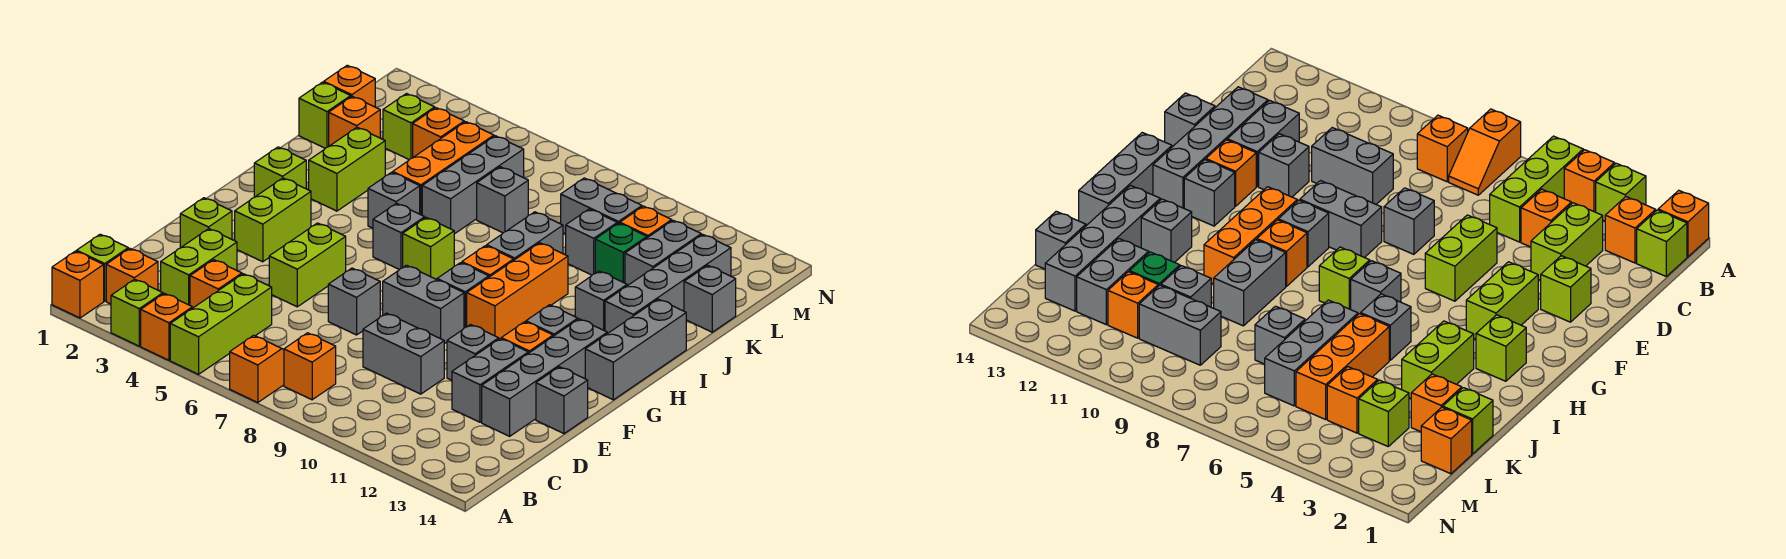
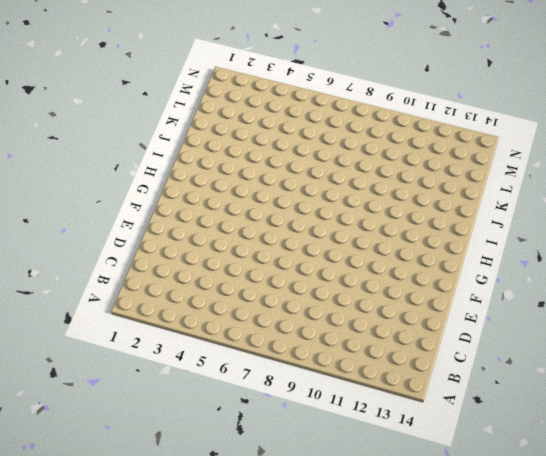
none -> orange 1x1 brick [52,251,104,318]
none -> lime 1x1 brick [111,279,163,346]
none -> orange 1x1 brick [141,293,192,360]
none -> lime 1x3 brick [170,274,272,374]

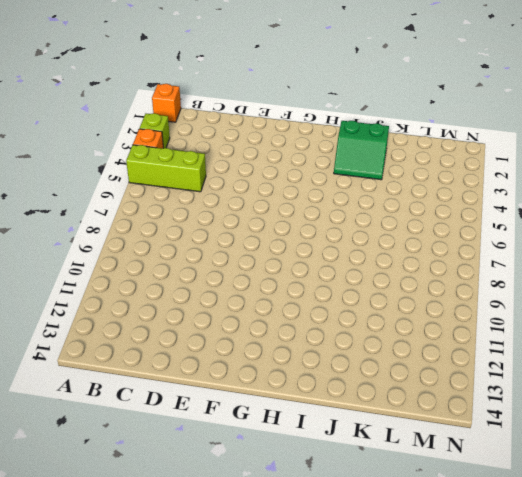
green 2x2 slope [334,121,389,180] -> lime 1x2 brick [309,127,385,211]
none -> orange 1x2 slope [230,335,284,403]
none -> lime 1x1 brick [77,234,128,301]
none -> orange 1x1 brick [106,248,158,304]
none -> orange 1x1 brick [284,333,336,400]

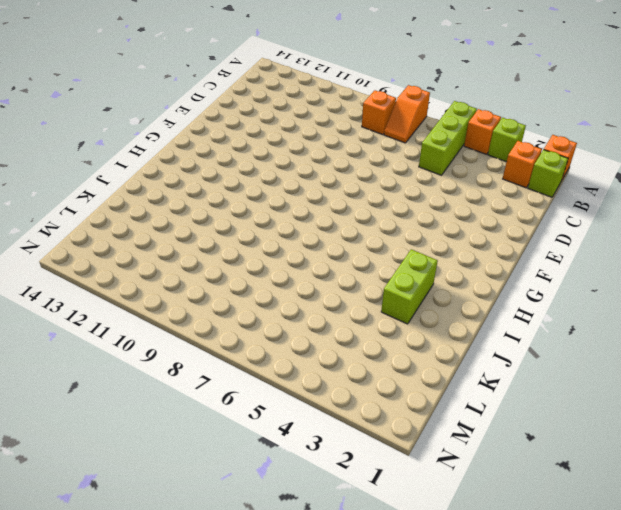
none -> lime 1x2 brick [161,229,237,305]
none -> orange 1x1 brick [190,260,242,308]
none -> grey 1x2 brick [363,313,444,394]
none -> grey 1x2 brick [452,339,528,422]

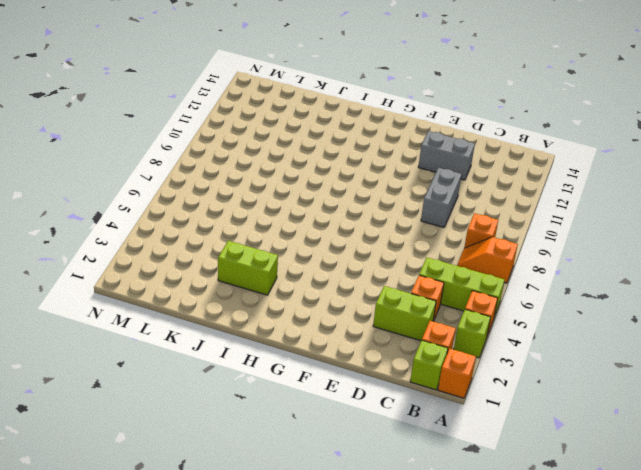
none -> grey 1x4 brick [482,319,607,436]
none -> lime 1x1 brick [180,198,232,248]
none -> lime 1x2 brick [269,223,346,307]
none -> grey 1x1 brick [328,268,380,335]

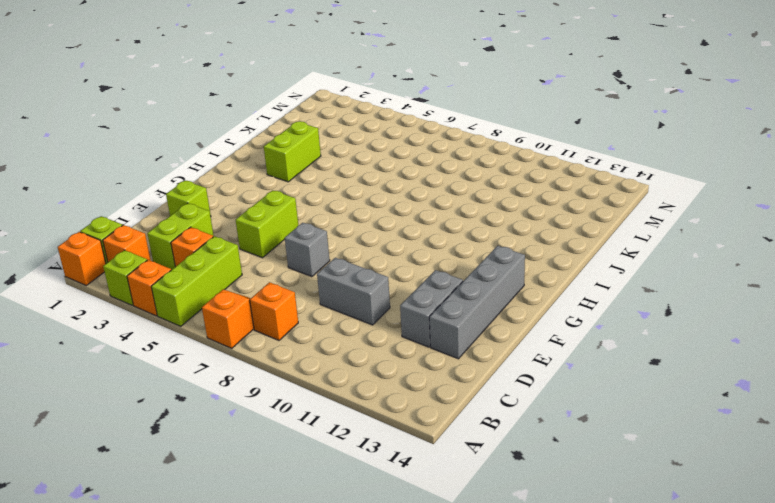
none -> grey 1x1 brick [447,325,499,380]
none -> grey 1x1 brick [536,367,588,434]
none -> lime 1x2 brick [235,178,311,262]
none -> grey 1x2 brick [383,265,464,344]

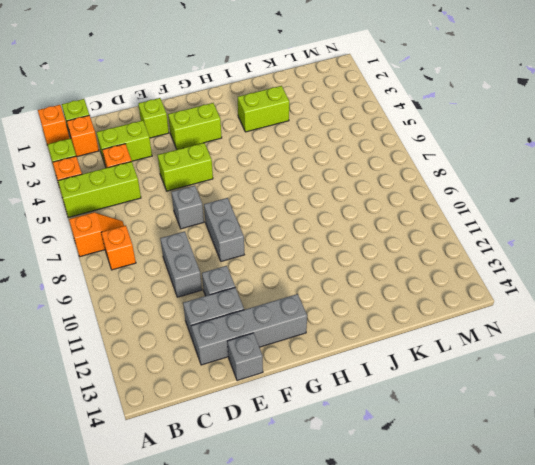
none -> orange 1x1 brick [501,322,553,353]
none -> grey 1x1 brick [437,263,489,328]
none -> orange 1x3 brick [467,243,568,339]
none -> grey 1x1 brick [526,305,578,336]

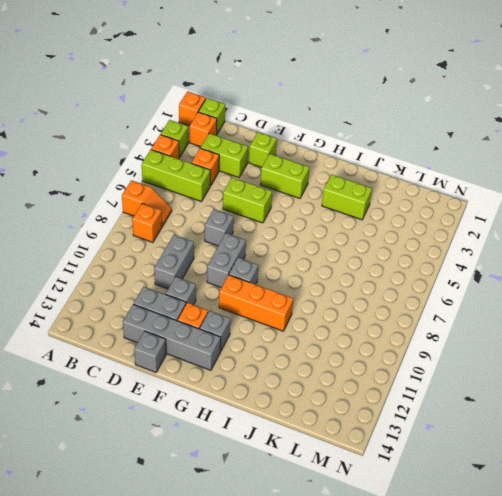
none -> grey 1x3 brick [585,299,686,400]
none -> lime 1x1 brick [254,147,306,197]
none -> grey 1x1 brick [373,203,425,269]
none -> lime 1x1 brick [403,218,454,280]

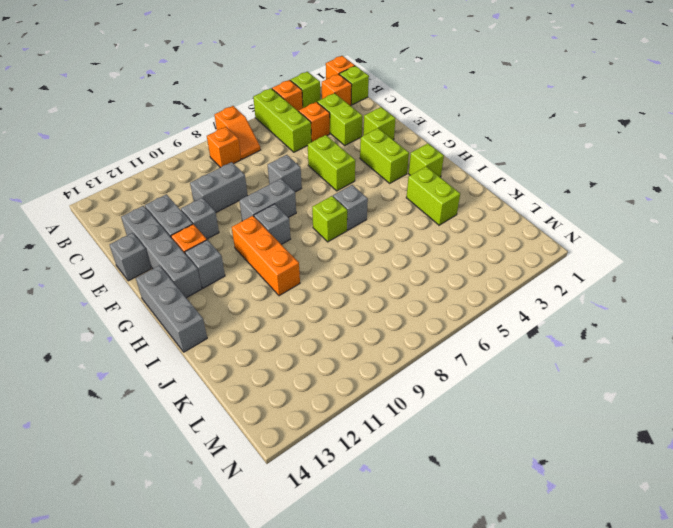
none -> orange 1x1 brick [462,246,514,277]
none -> grey 1x1 brick [368,172,420,228]
none -> grey 1x2 brick [487,212,563,260]
none -> grey 1x1 brick [575,271,627,331]

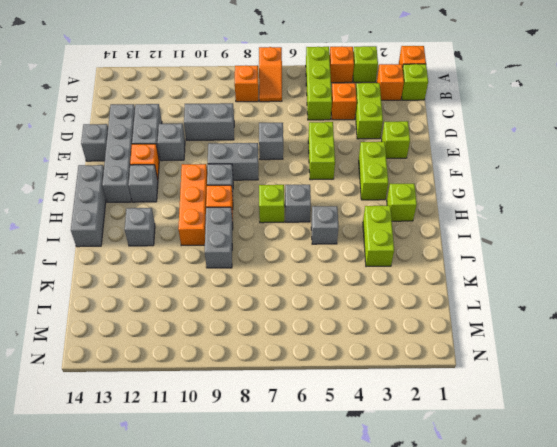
none -> grey 1x4 brick [605,234,731,334]
none -> orange 1x3 brick [393,122,494,215]
none -> grey 1x3 brick [422,136,524,234]
none -> lime 1x1 brick [299,82,351,148]

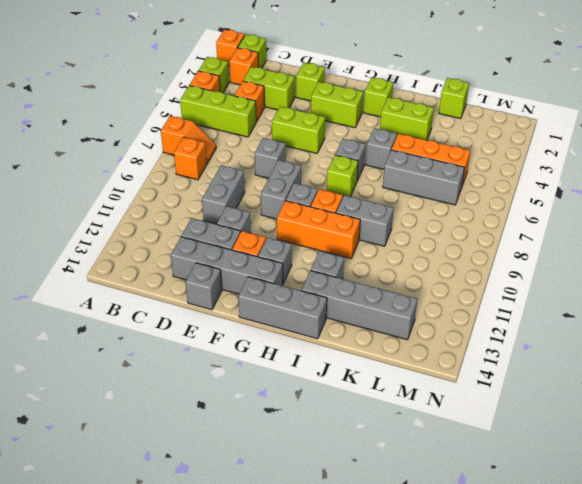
none -> orange 1x1 brick [329,96,380,146]
none -> grey 1x1 brick [477,167,528,233]
none -> grey 1x1 brick [566,209,617,275]
none -> green 1x1 brick [595,223,647,283]

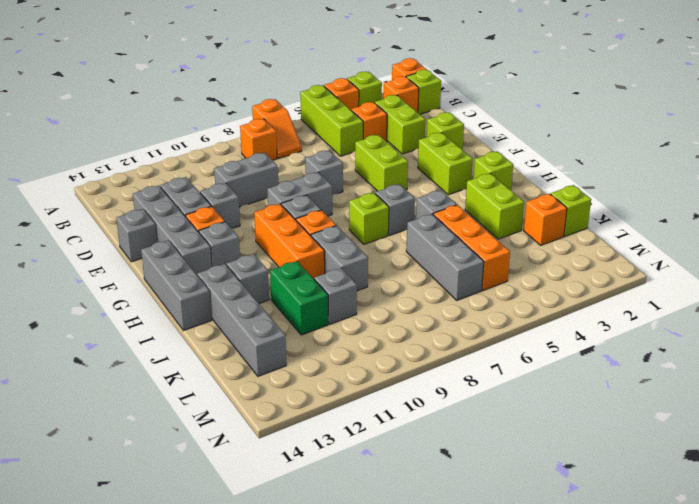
green 1x2 brick [270,261,329,335] -> green 1x1 brick [595,223,647,283]
none -> grey 1x1 brick [477,167,528,233]
none -> grey 1x2 brick [625,220,701,286]
none -> grey 1x1 brick [684,265,736,332]
none -> orange 1x1 brick [324,65,375,107]

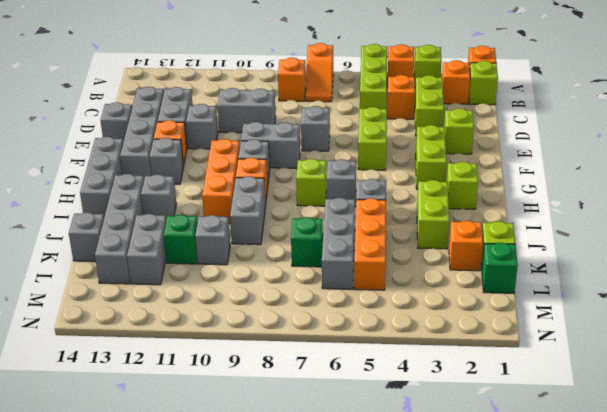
green 1x1 brick [291,217,323,267] -> grey 1x1 brick [477,167,528,233]
green 1x1 brick [482,243,518,293] -> orange 1x1 brick [324,65,375,107]
none -> lime 1x1 brick [383,94,435,159]
none -> orange 1x1 brick [413,108,464,157]
none -> grey 1x2 brick [561,178,642,234]
none -> orange 1x1 brick [620,206,672,238]

